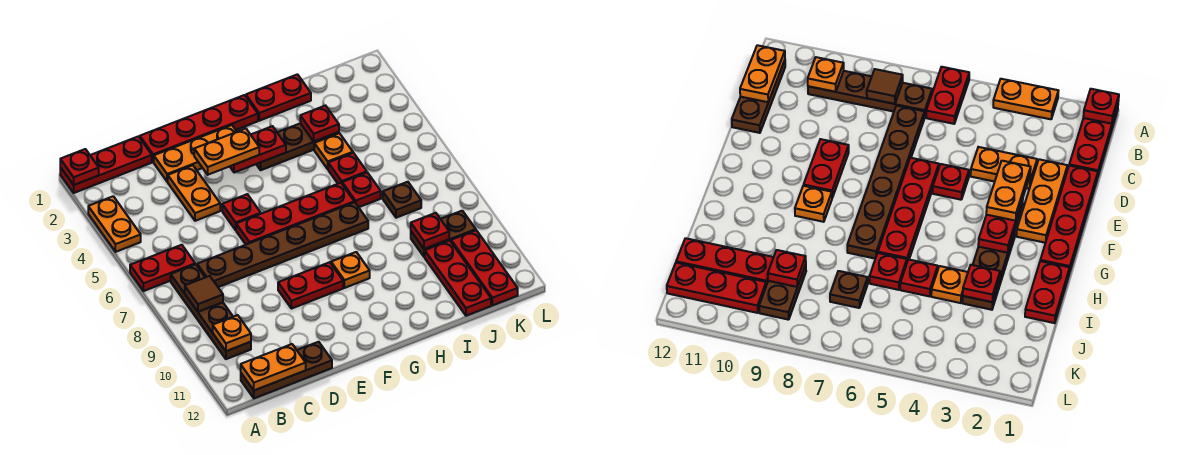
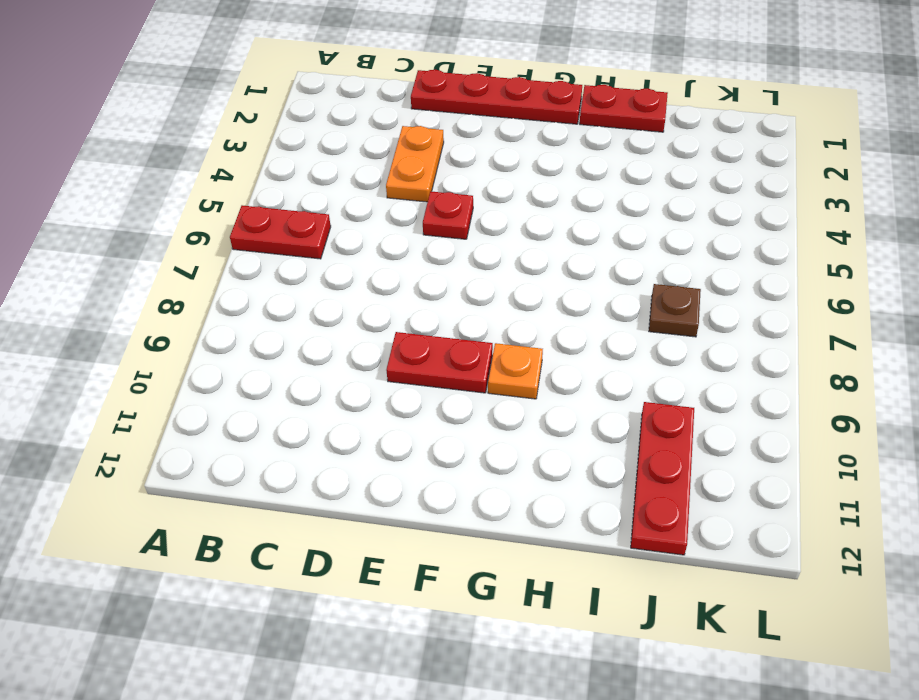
none -> red 1x3 plate [60,136,152,193]
none -> orange 1x2 plate [88,196,141,252]
none -> brown 1x4 plate [171,264,251,359]
none -> brown 1x3 plate [241,342,332,398]

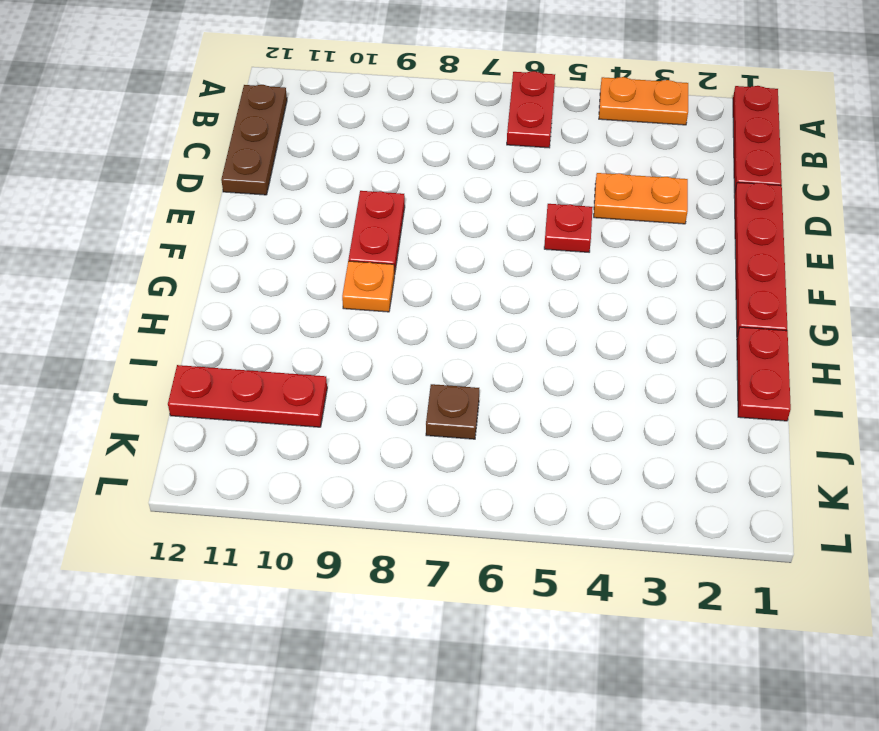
none -> brown 1x4 plate [171,264,251,359]
none -> brown 1x6 plate [197,202,368,287]
none -> orange 1x3 plate [154,125,237,182]
none -> red 1x4 plate [236,183,354,245]

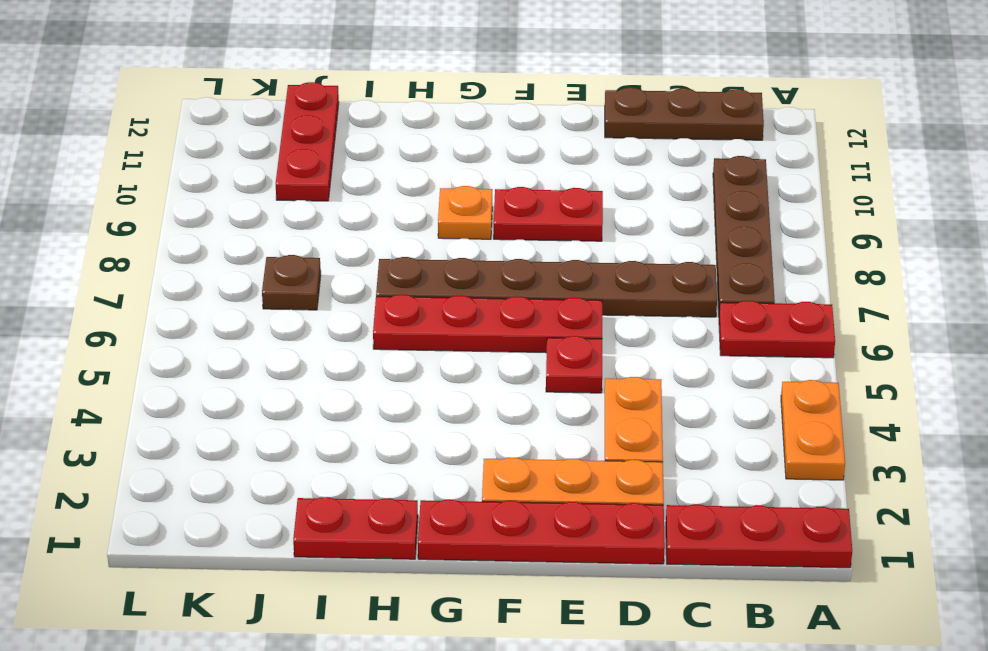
none -> brown 1x3 plate [256,123,339,170]
none -> orange 1x1 plate [314,133,353,169]
none -> red 1x1 plate [328,153,367,184]
none -> red 1x1 plate [342,172,381,207]

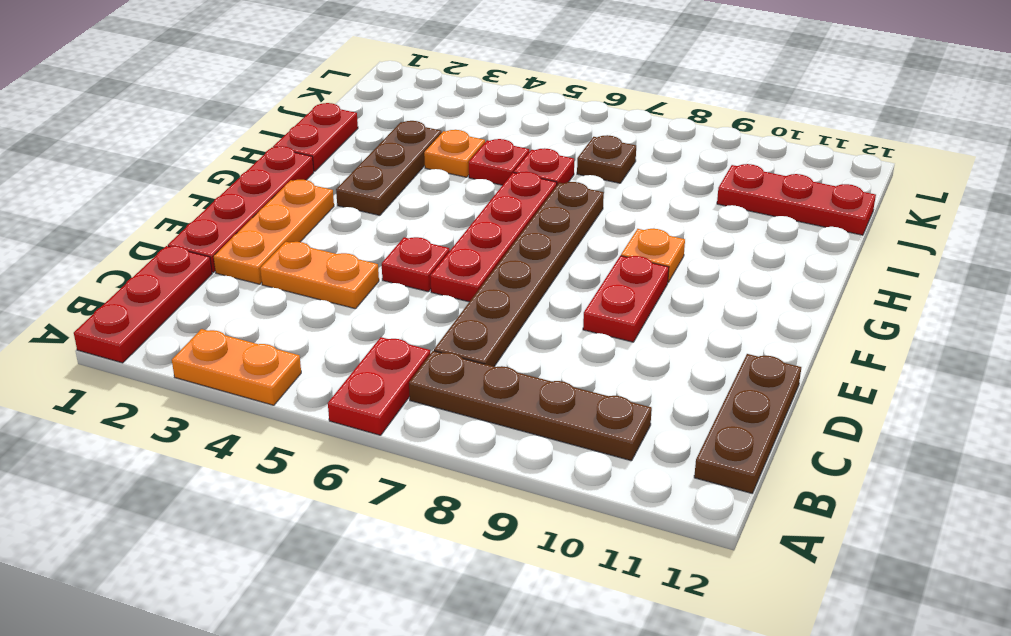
none -> brown 1x2 plate [411,211,476,257]
none -> red 1x3 plate [451,230,518,305]
none -> red 1x1 plate [60,149,99,185]
none -> brown 1x1 tile [185,276,223,312]

